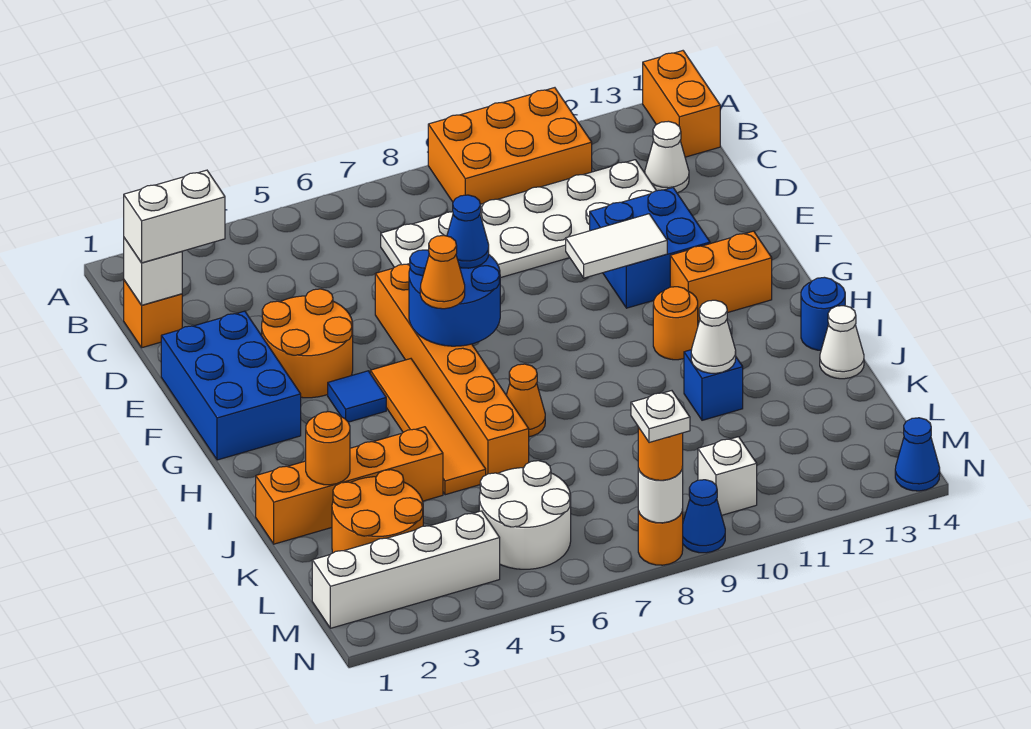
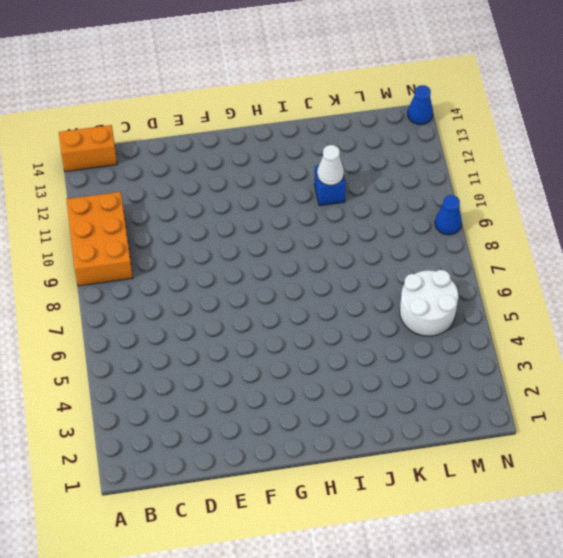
none -> orange 1x1 brick [124,280,182,348]
none -> white 2x6 plate [381,160,656,278]
none -> white 1x1 cone [645,121,689,193]
none -> blue 2x3 brick [161,311,301,460]

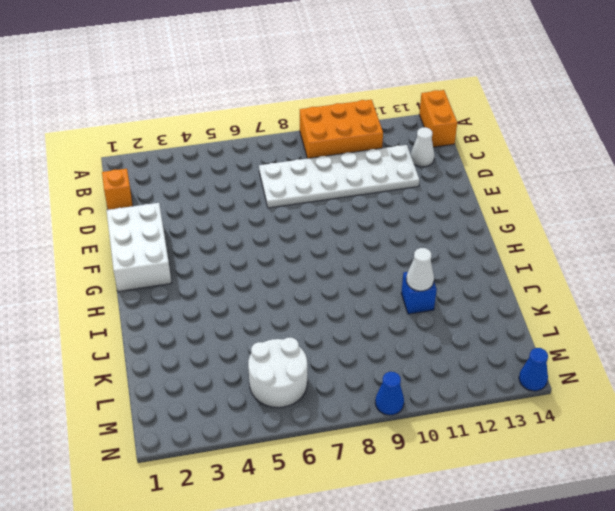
white 2x3 brick [106,203,171,292] -> blue 2x3 brick [161,311,301,460]
none -> orange 2x2 round brick [262,289,353,398]
none -> orange 1x6 brick [375,264,529,475]
none -> blue 2x2 brick [590,188,710,308]
none -> blue 1x1 tile [328,371,386,422]

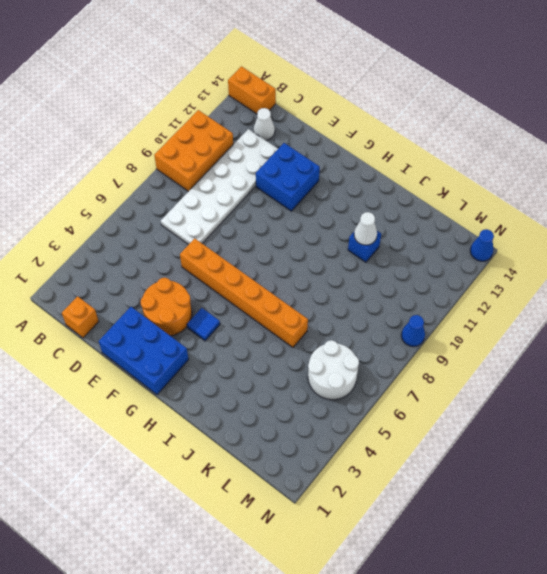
none -> orange 1x4 tile [370,359,486,495]
none -> orange 1x2 brick [670,231,772,321]
none -> orange 1x1 round brick [653,287,698,360]
none -> orange 1x1 cone [506,364,545,437]

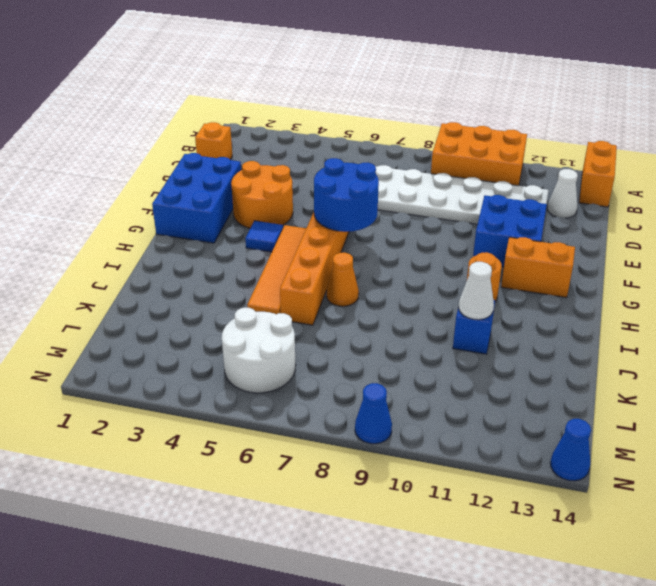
none -> blue 1x1 round brick [801,277,845,350]
none -> orange 1x4 brick [256,427,443,544]
none -> white 1x1 cone [820,306,864,379]
none -> orange 2x2 round brick [332,470,423,553]

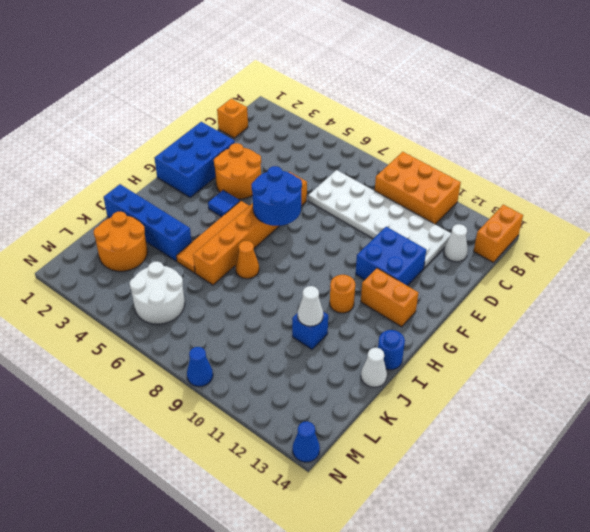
blue 1x4 brick [104,184,192,261] -> orange 1x4 brick [256,427,443,544]
none -> white 1x4 brick [312,511,500,628]
none -> white 1x1 brick [698,437,757,515]
none -> orange 1x1 round brick [638,509,683,565]
none -> white 1x1 brick [124,238,182,305]

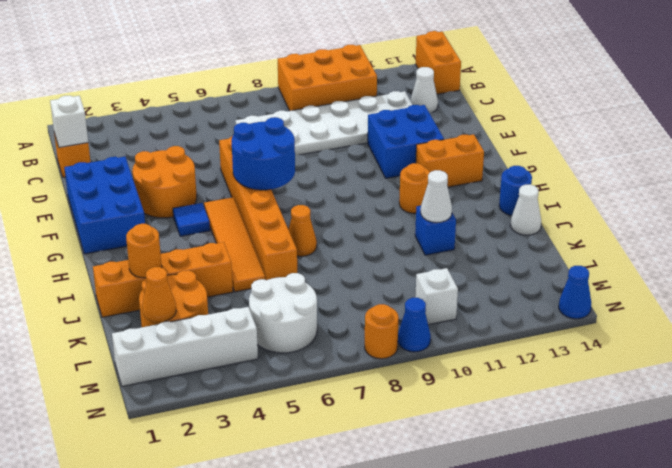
orange 1x1 cone [142,267,176,322] -> orange 1x1 cone moved to [420,236,465,309]
none -> white 1x2 tile [566,214,667,278]
none -> white 1x1 round brick [638,467,683,523]
none -> white 1x2 brick [124,170,225,263]
none -> blue 1x1 cone [447,195,489,268]

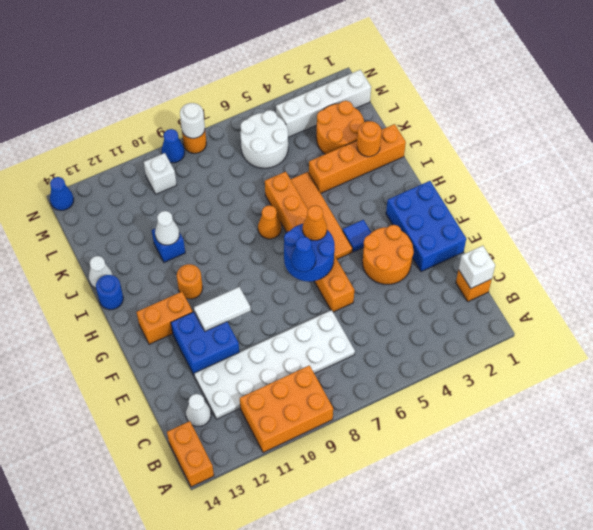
none -> white 1x2 brick [124,170,225,263]
none -> orange 1x1 round brick [638,427,683,480]
none -> white 1x1 plate [631,391,690,443]

